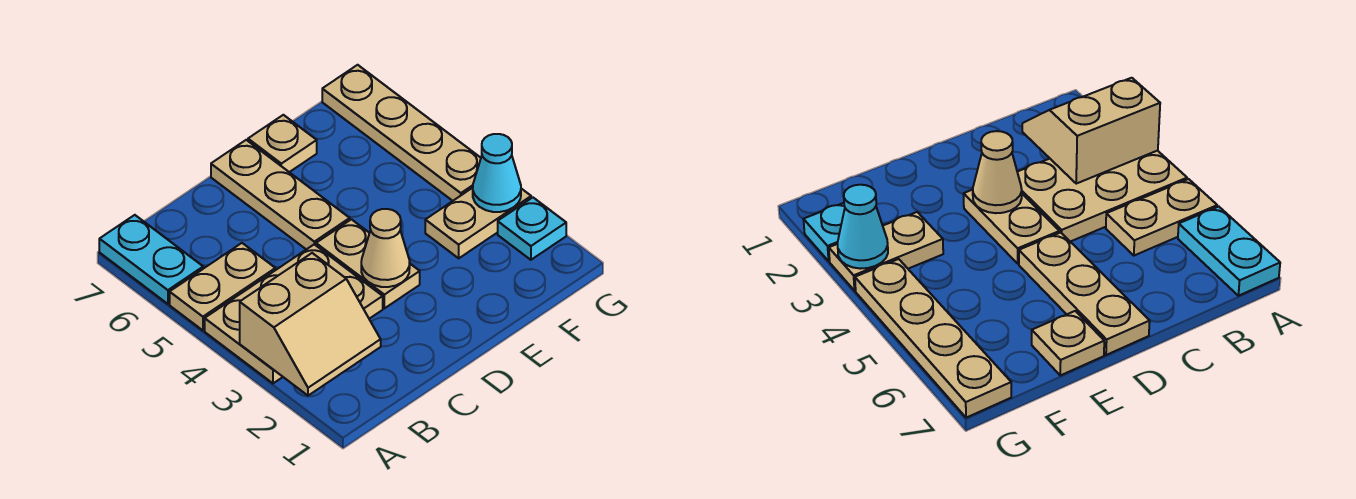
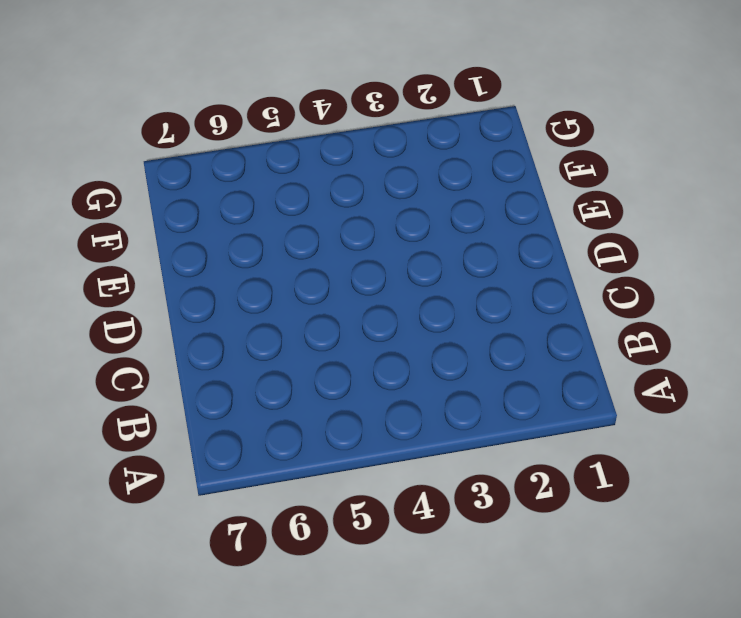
none -> tan 2x3 plate [205,244,383,383]
none -> tan 1x2 plate [170,243,275,330]
none -> cyan 1x2 plate [99,215,203,304]

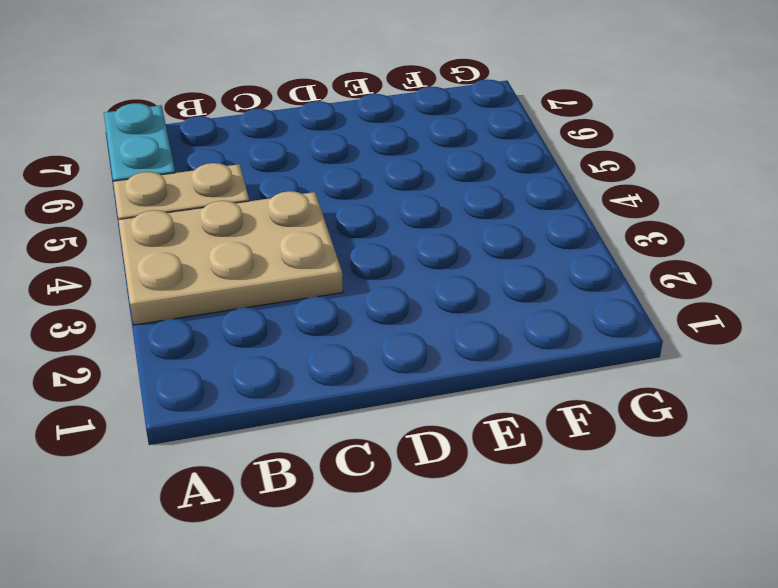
none -> tan 1x2 plate [316,219,420,308]
none -> tan 1x3 plate [211,140,350,249]
none -> tan 1x1 plate [248,115,317,172]

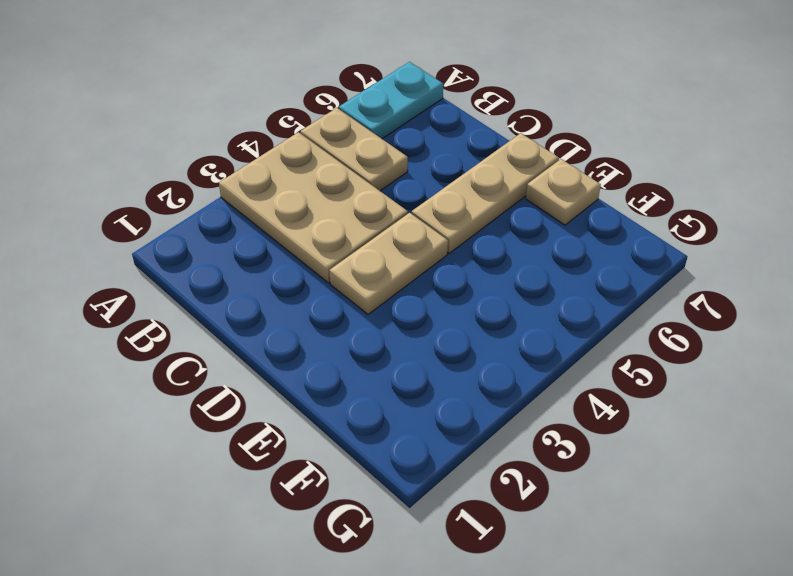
none -> tan 1x2 plate [425,188,531,258]
none -> cyan 1x1 plate [498,197,566,260]
none -> tan 1x4 plate [322,65,481,201]

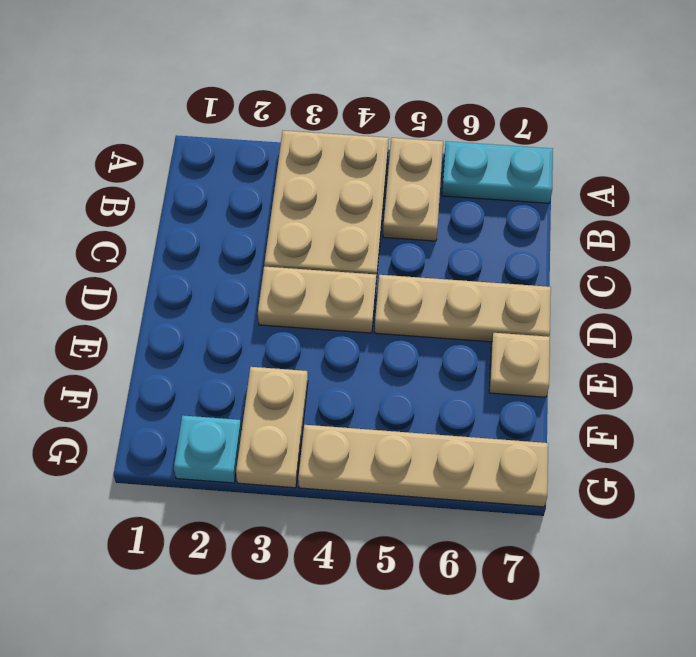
none -> tan 2x2 slope [240,253,381,396]
none -> tan 1x1 cone [361,209,410,287]
none -> cyan 1x1 cone [473,134,521,212]

